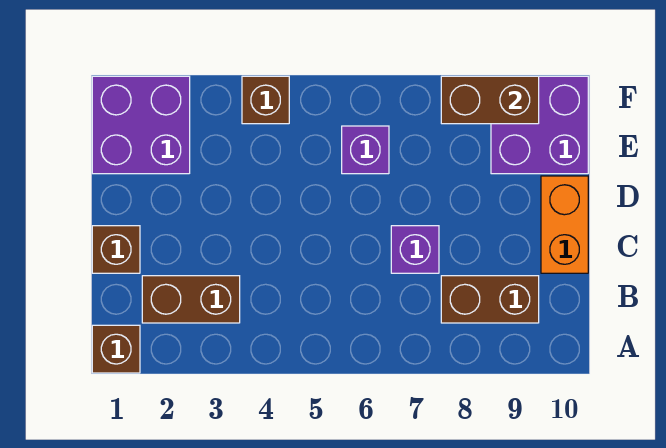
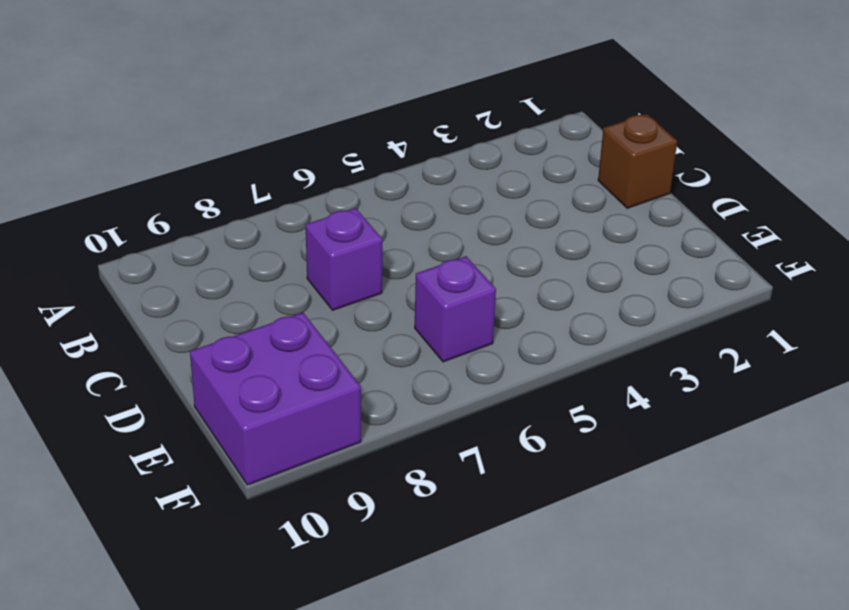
none -> brown 1x1 brick [92,325,140,373]
none -> brown 1x2 brick [142,276,240,323]

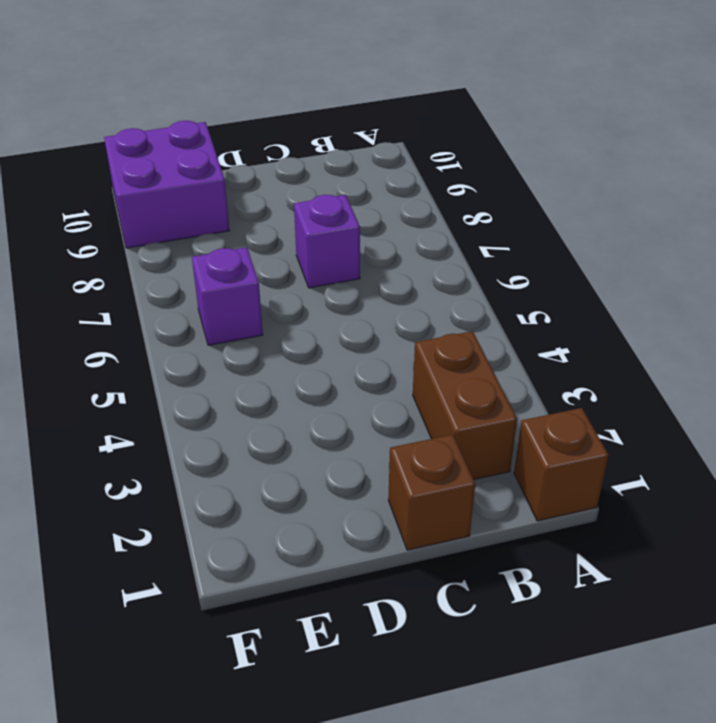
none -> brown 1x2 brick [441,276,539,323]
none -> orange 1x2 brick [541,176,588,273]

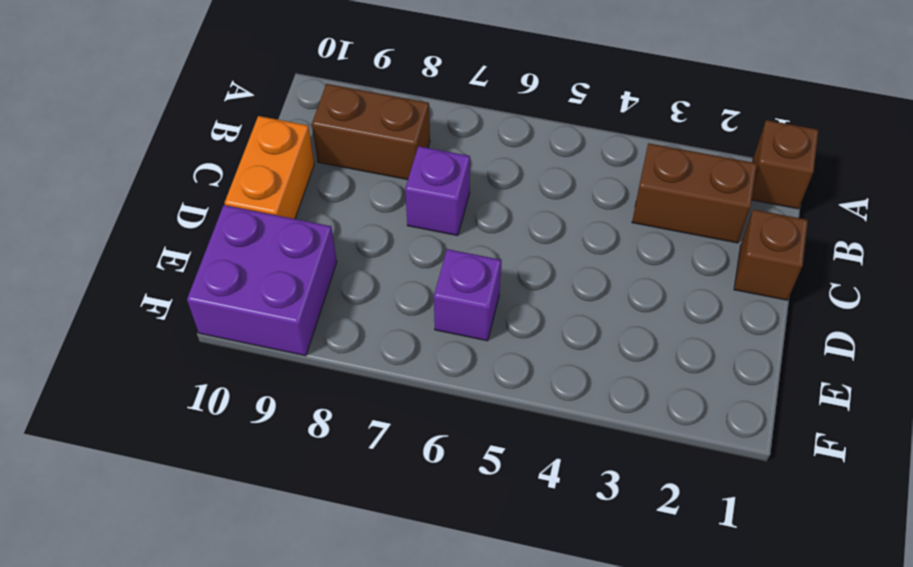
none -> purple 2x2 brick [92,76,190,174]
none -> brown 1x1 brick [242,76,289,124]

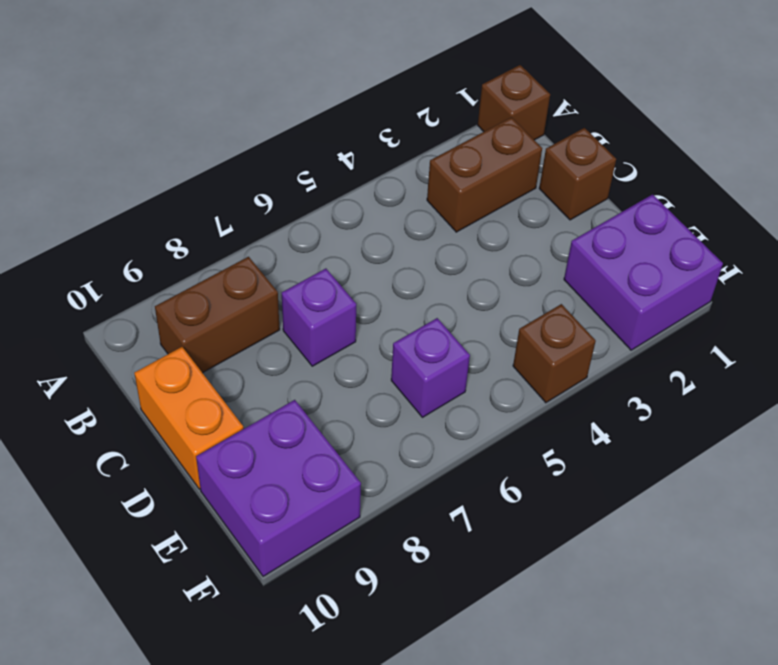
none -> brown 1x2 brick [441,76,539,124]

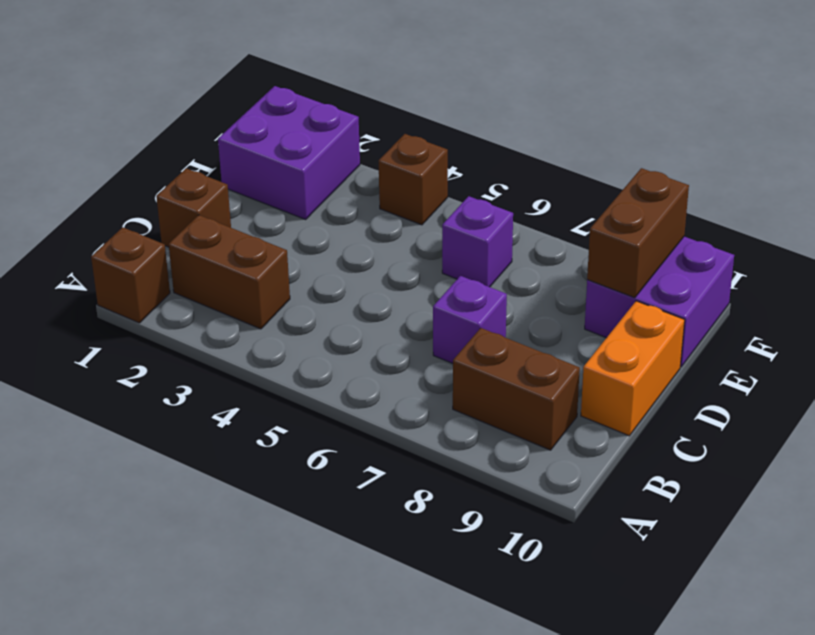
brown 1x2 brick [587,168,689,298] -> brown 1x2 brick turned to [441,76,539,124]

